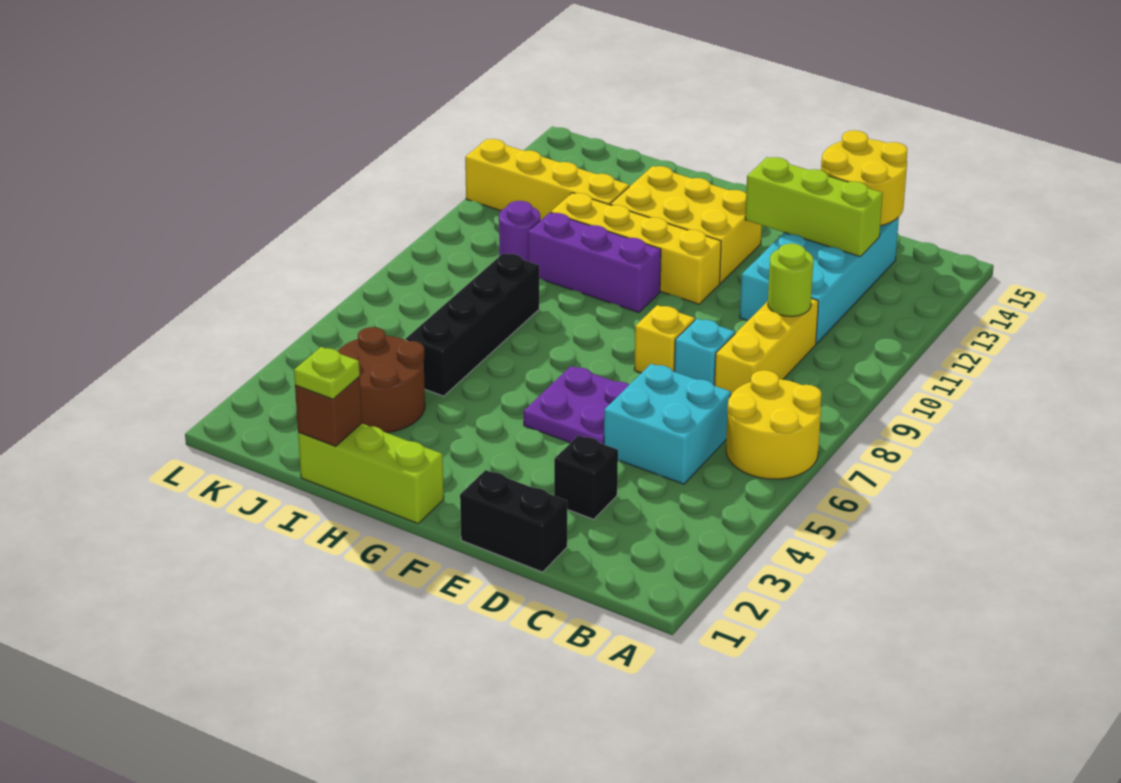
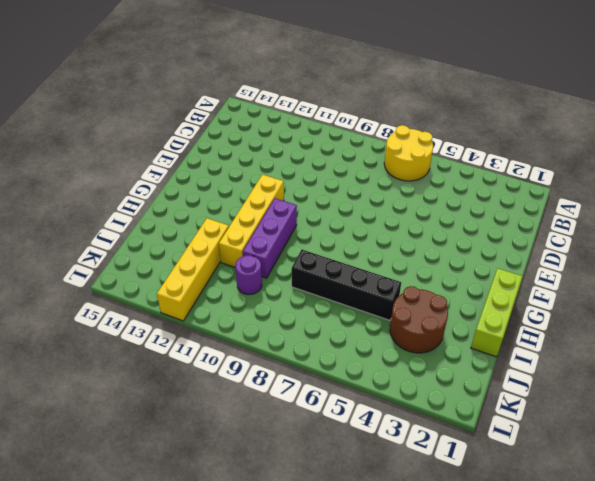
none -> cyan 2x2 brick [604,364,731,484]
none -> yellow 1x3 brick [714,298,818,394]
none -> cyan 2x4 brick [740,217,899,344]

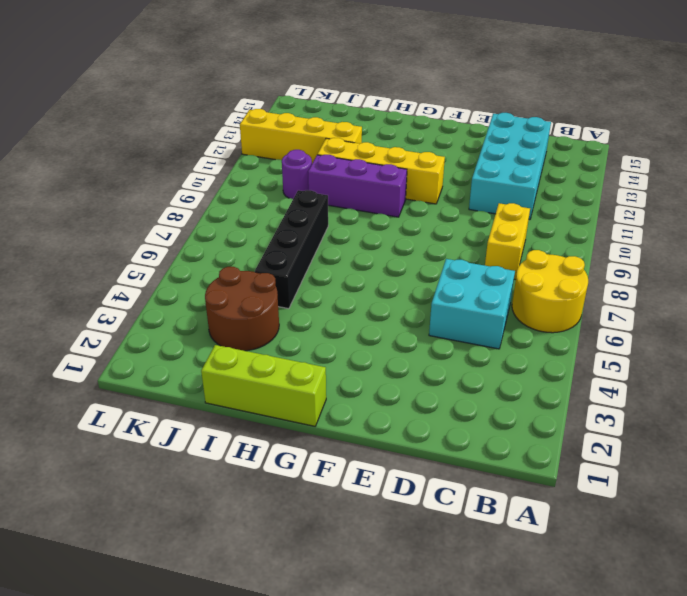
yellow 1x2 brick [485,203,530,280] -> yellow 1x3 brick [714,298,818,394]
none -> black 1x2 brick [460,470,567,572]
none -> black 1x1 brick [554,435,618,519]
none -> cyan 1x1 brick [674,319,735,385]

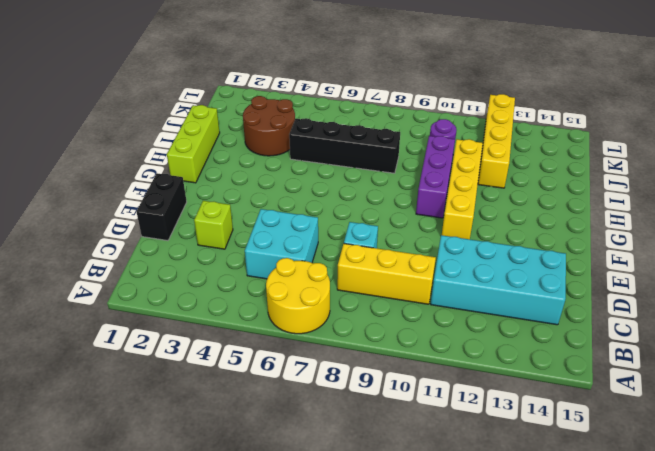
lime 1x1 brick [194,201,233,249] -> black 1x1 brick [554,435,618,519]
none -> purple 2x2 plate [524,366,629,444]
none -> yellow 1x1 brick [634,305,695,373]
none -> yellow 2x3 brick [610,166,762,283]

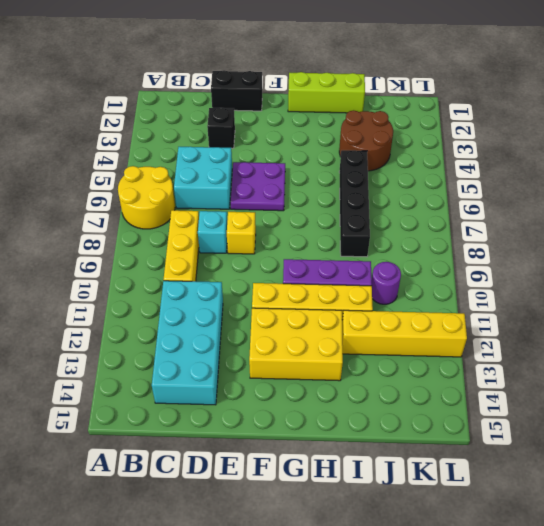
none -> lime 1x1 round brick [768,244,813,317]
none -> lime 1x3 brick [745,157,883,257]
none -> yellow 2x2 round brick [821,130,907,226]

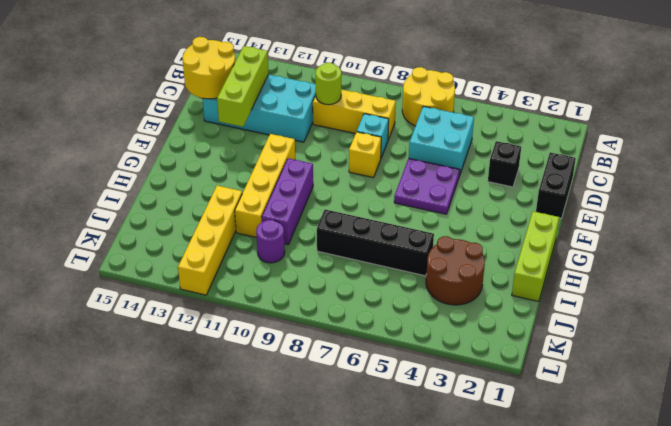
none -> yellow 2x3 brick [610,166,762,283]
none -> brown 1x1 brick [295,377,362,446]
none -> lime 1x1 plate [294,347,360,399]

